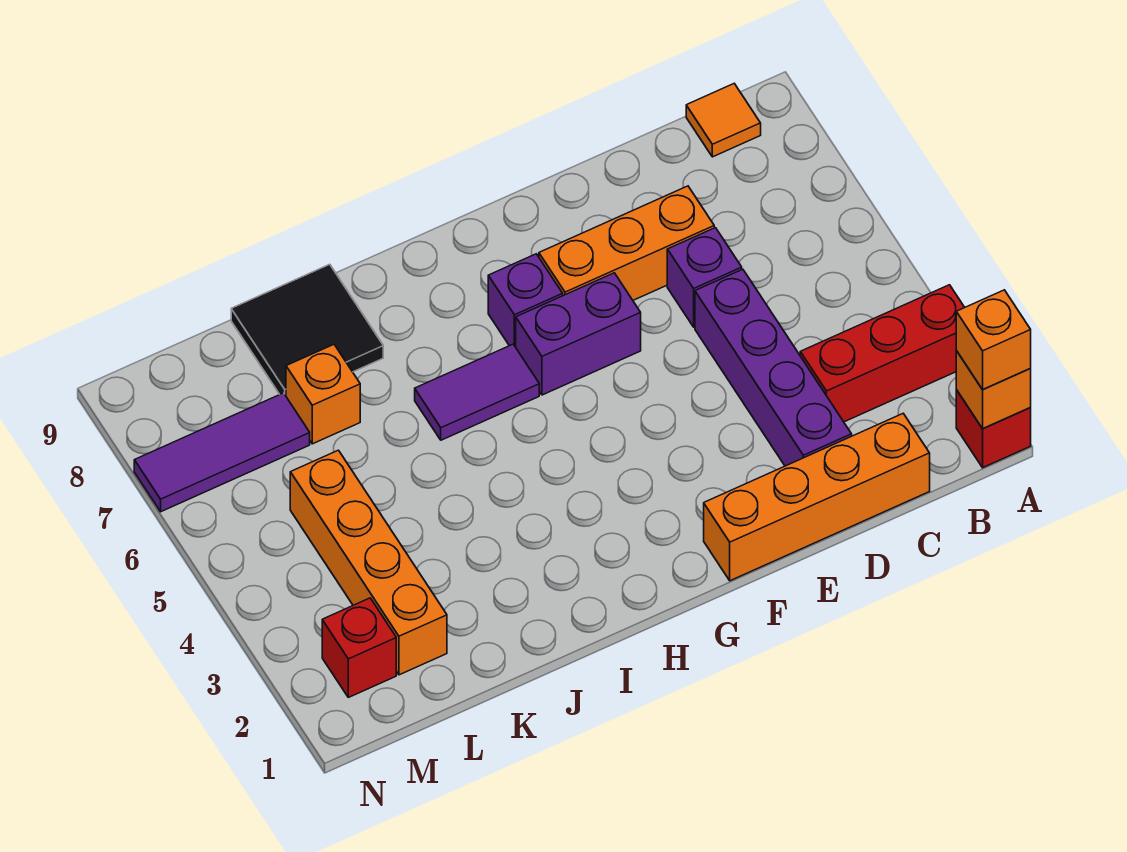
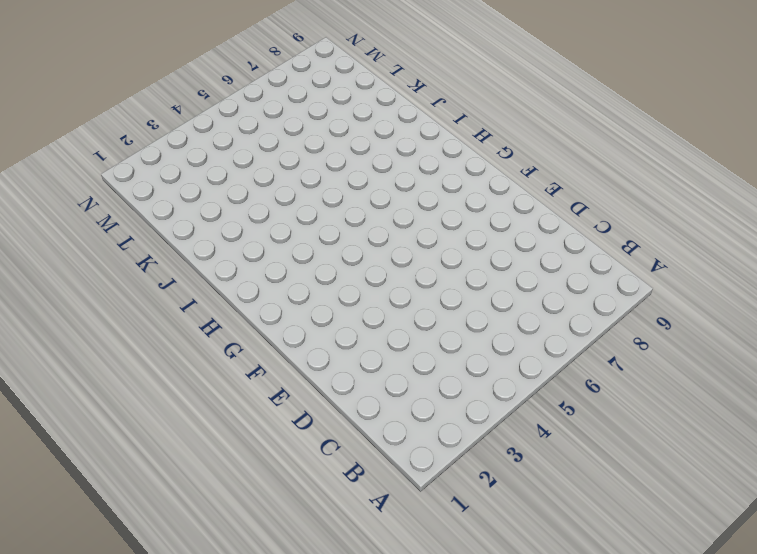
none -> red 1x1 brick [956,390,1031,468]
none -> red 1x3 brick [800,285,965,422]
none -> orange 1x1 tile [686,84,761,157]

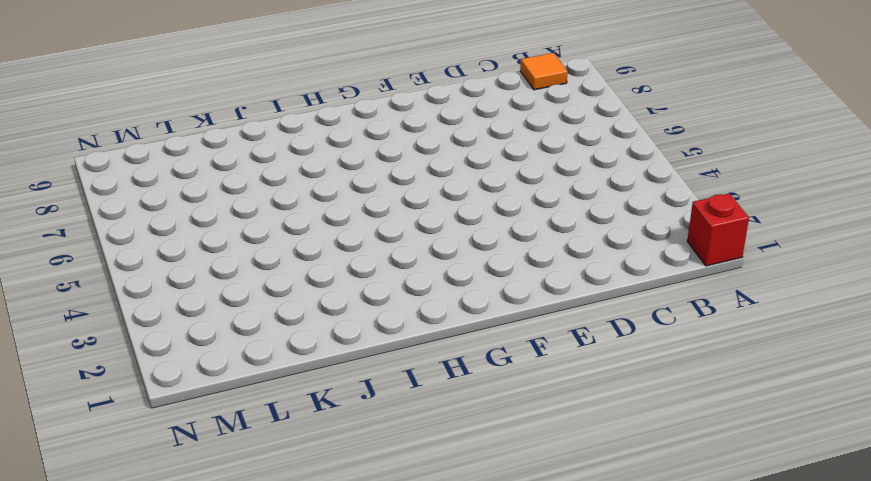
none -> red 1x3 brick [800,285,965,422]
none -> orange 1x4 brick [704,414,930,581]
none -> purple 1x4 brick [695,269,852,466]

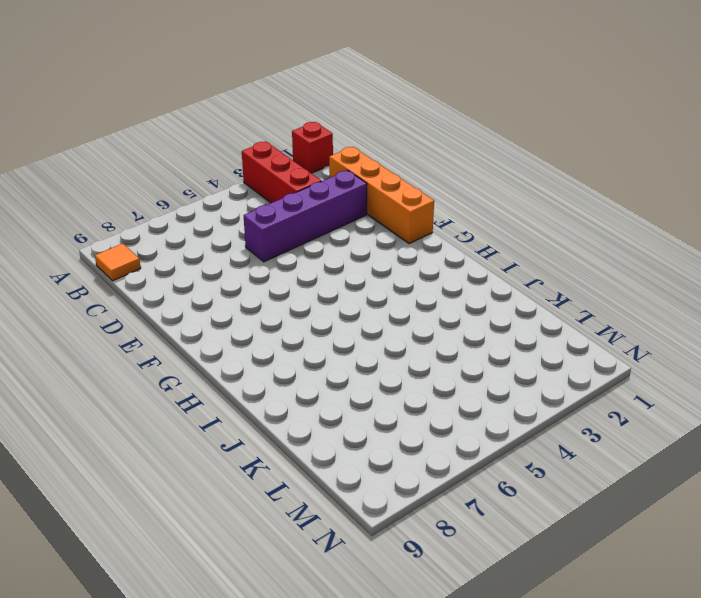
none -> purple 1x1 brick [667,228,742,327]
none -> orange 1x3 brick [539,186,714,300]
none -> purple 1x2 brick [516,273,641,395]

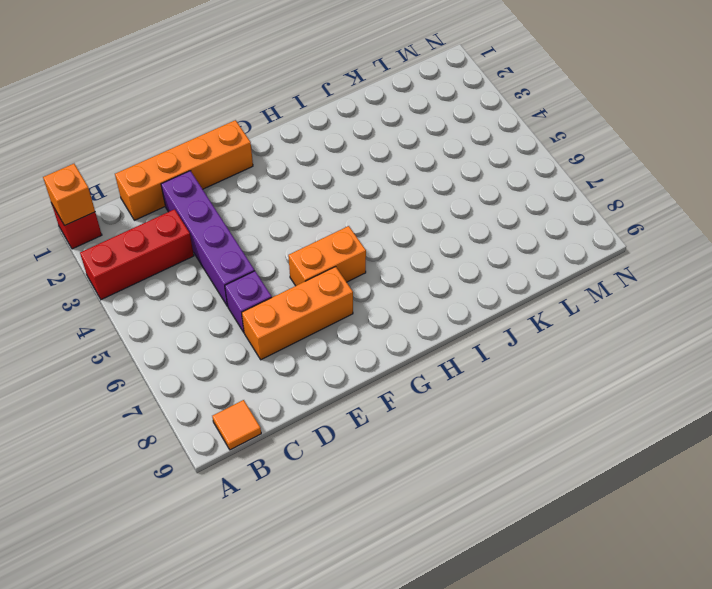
orange 1x2 brick [288,226,366,286] -> purple 1x2 brick [516,273,641,395]
none -> purple 1x1 brick [488,254,563,347]
none -> purple 1x2 tile [415,344,539,440]
none -> black 2x2 tile [231,264,383,396]

